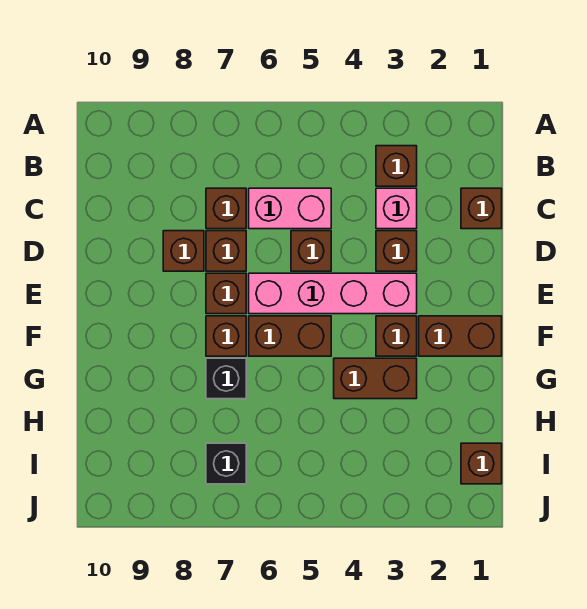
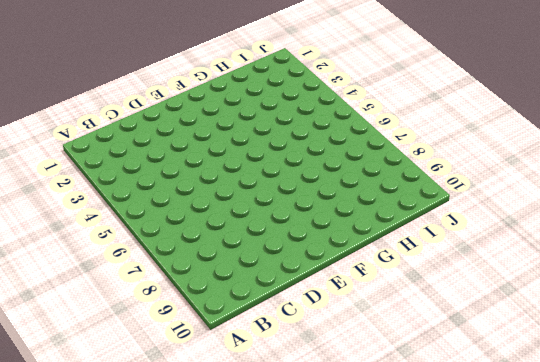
none -> brown 1x1 brick [376,146,417,186]
none -> brown 1x1 brick [461,188,502,229]
none -> pink 1x1 brick [376,188,417,229]

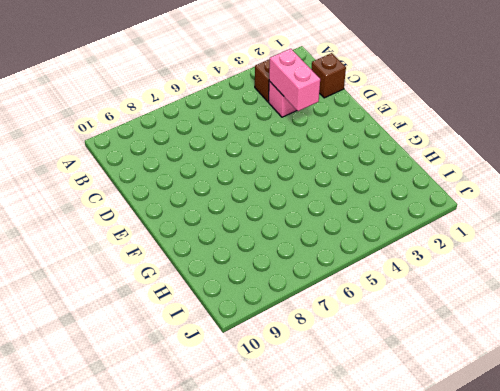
pink 1x2 brick [269,49,320,111] -> pink 1x2 brick turned to [249,188,331,229]
none -> brown 1x1 brick [206,188,246,229]
none -> brown 1x1 brick [376,231,417,271]
none -> brown 1x1 brick [291,231,331,271]

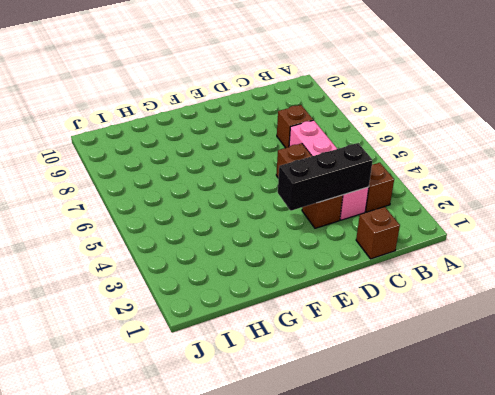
black 1x3 brick [278,143,373,211] -> none
none -> brown 1x1 brick [206,231,246,271]
none -> brown 1x1 brick [163,231,204,271]
none -> pink 1x4 brick [249,273,417,314]

